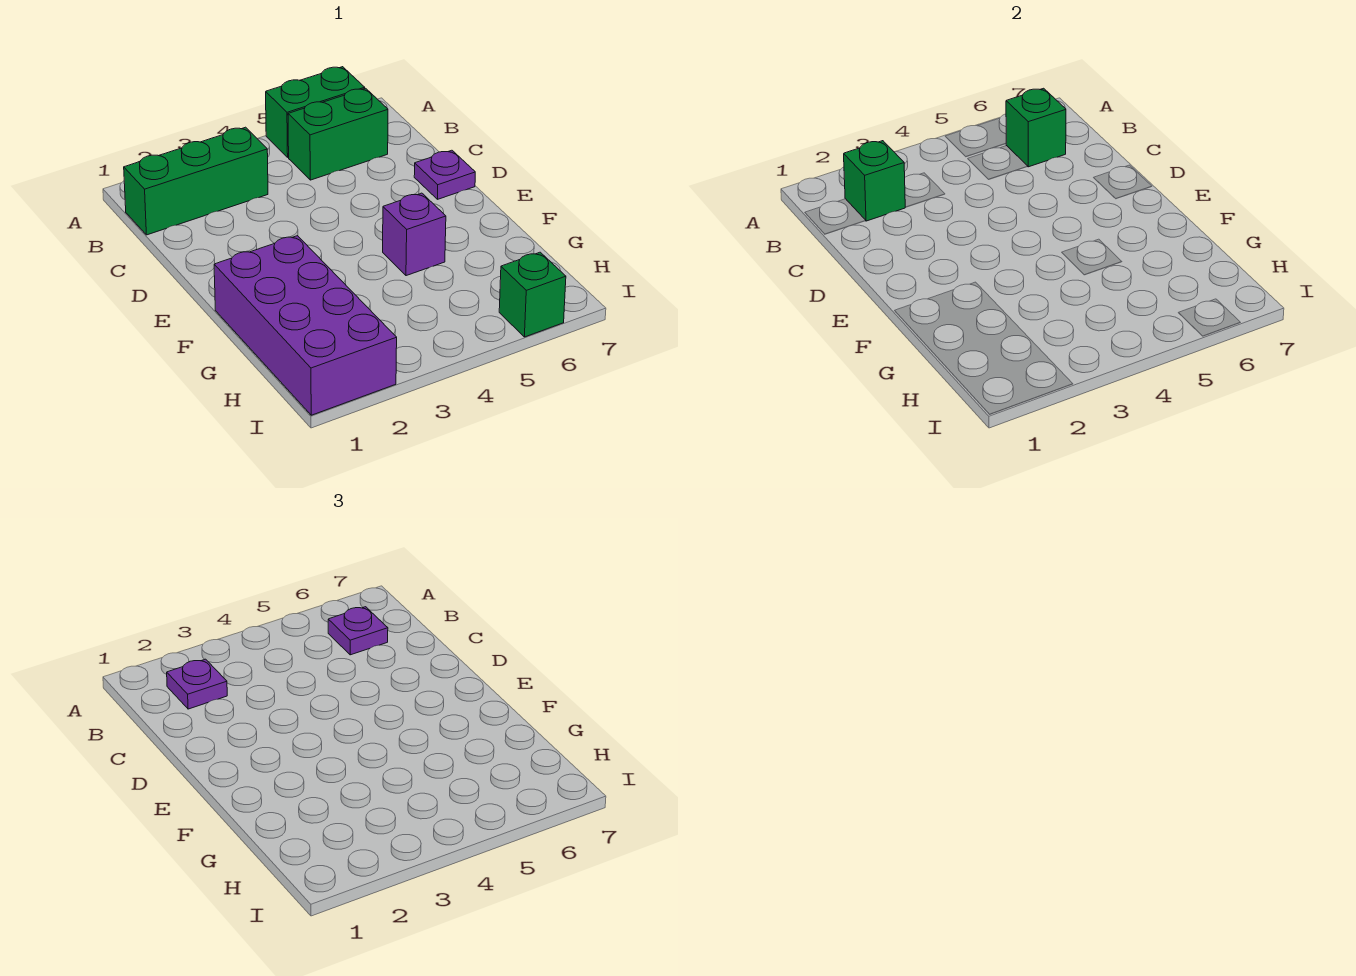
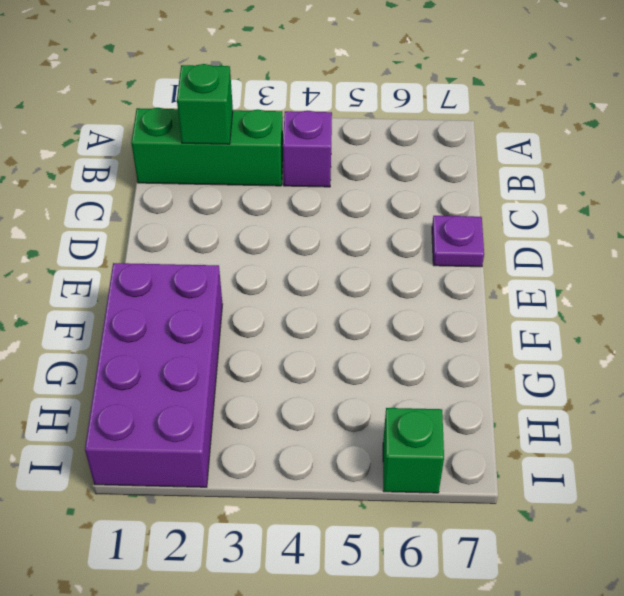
purple 1x1 brick [283,111,332,187] -> purple 1x1 brick moved to [383,193,446,276]
none -> green 1x2 brick [266,67,365,157]
none -> green 1x2 brick [288,88,388,180]

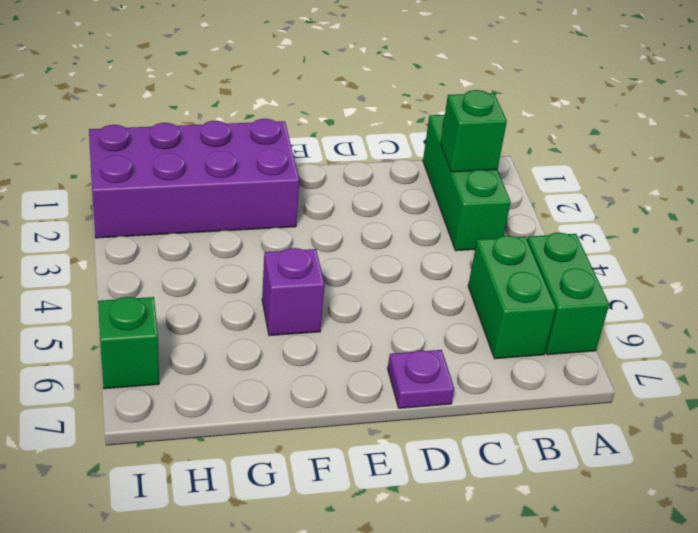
none -> green 1x1 brick [1006,88,1066,167]
none -> purple 1x1 plate [167,659,227,709]

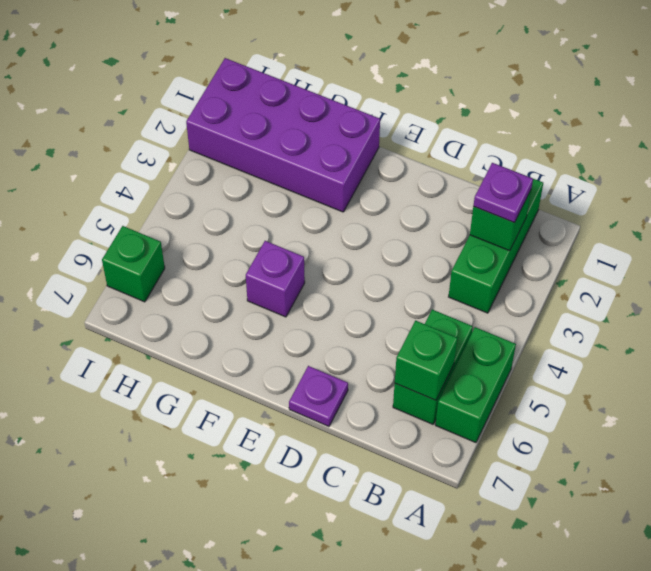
none -> purple 1x1 plate [328,607,388,655]

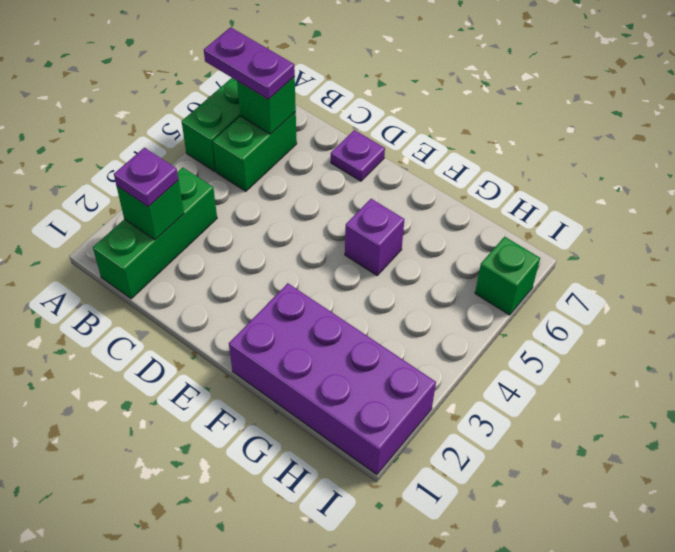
purple 1x2 plate [204,27,295,100] -> purple 1x1 plate [328,607,388,655]

